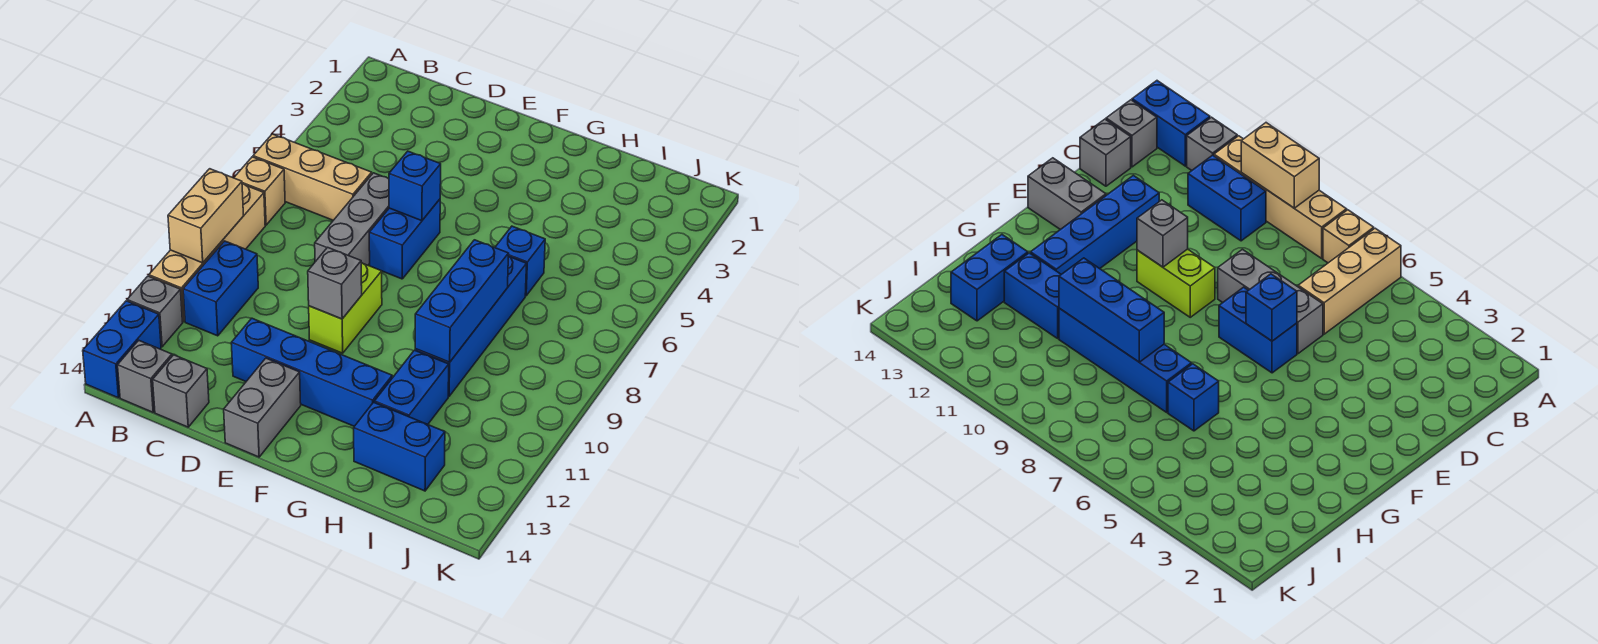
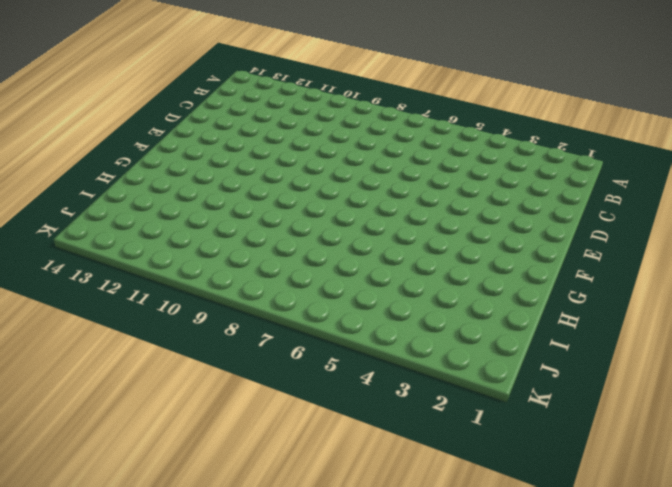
none -> tan 1x3 brick [253,134,372,220]
none -> tan 1x1 brick [234,157,285,225]
none -> tan 1x4 brick [149,184,265,322]

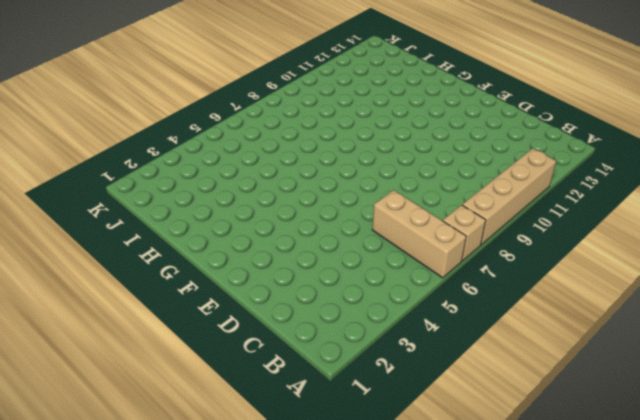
none -> grey 1x1 brick [127,276,183,347]
none -> blue 1x2 brick [83,301,161,398]
none -> blue 1x2 brick [183,241,258,336]

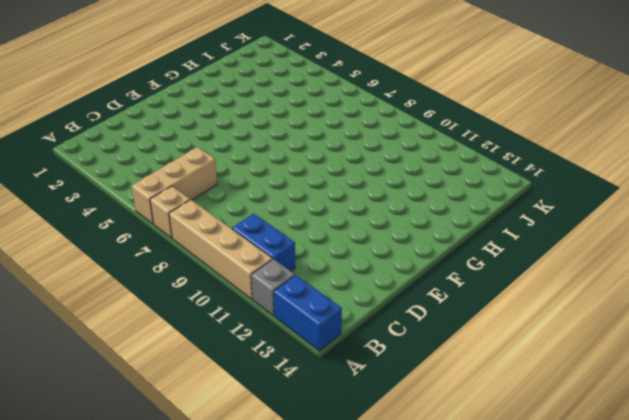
none -> grey 1x1 brick [118,341,172,412]
none -> grey 1x1 brick [153,355,209,427]
none -> grey 1x3 brick [315,173,389,265]

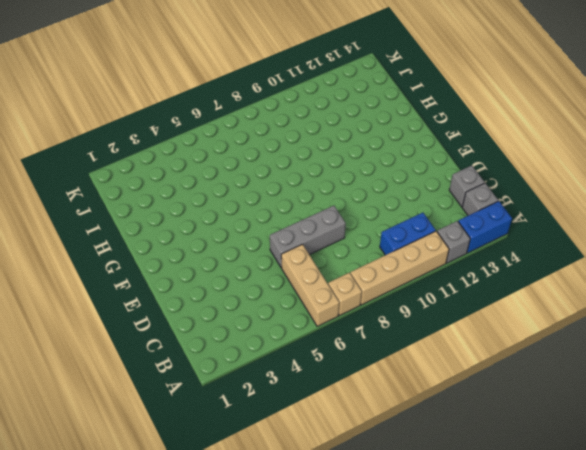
none -> blue 1x4 brick [231,318,392,426]
none -> blue 1x2 brick [369,199,440,279]
none -> lime 1x2 brick [309,262,382,353]

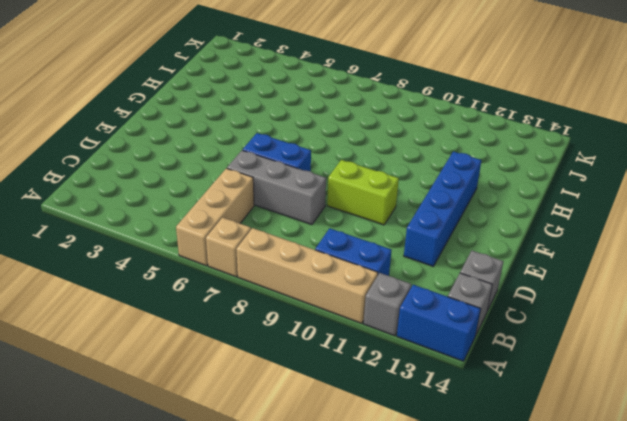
none -> grey 1x2 brick [224,358,301,457]
none -> blue 1x1 brick [495,226,545,296]
none -> blue 1x4 brick [415,256,526,396]

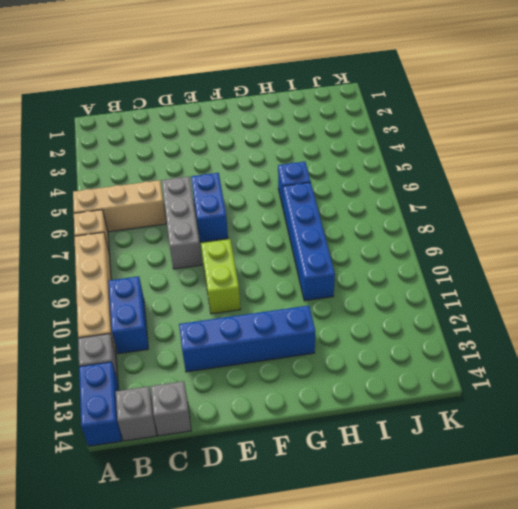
none -> grey 1x2 brick [224,358,301,457]
none -> blue 1x2 brick [374,350,449,424]
none -> blue 1x2 brick [354,402,445,491]

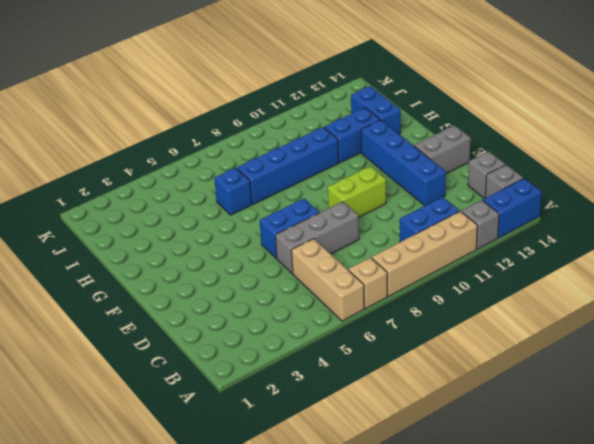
none -> tan 1x2 brick [168,169,243,263]
none -> blue 1x1 brick [389,151,441,221]
none -> grey 1x1 brick [308,247,362,319]

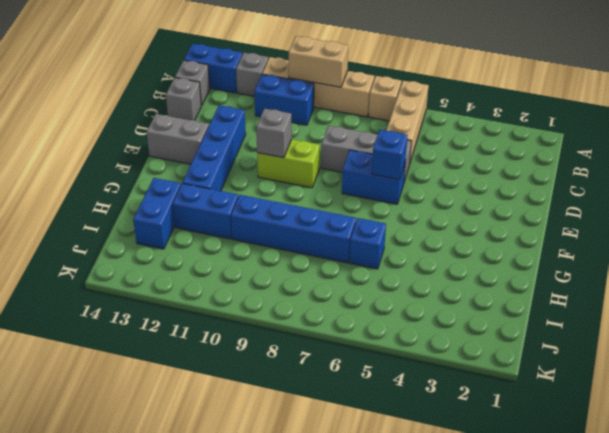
none -> blue 1x3 brick [415,240,509,362]

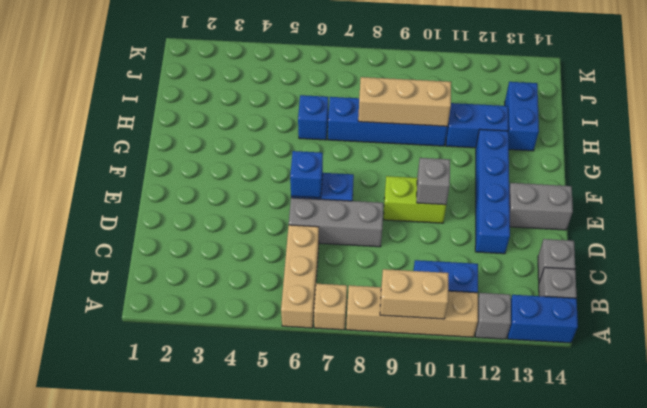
tan 1x3 brick [358,77,451,126] -> blue 1x3 brick [415,240,509,362]

